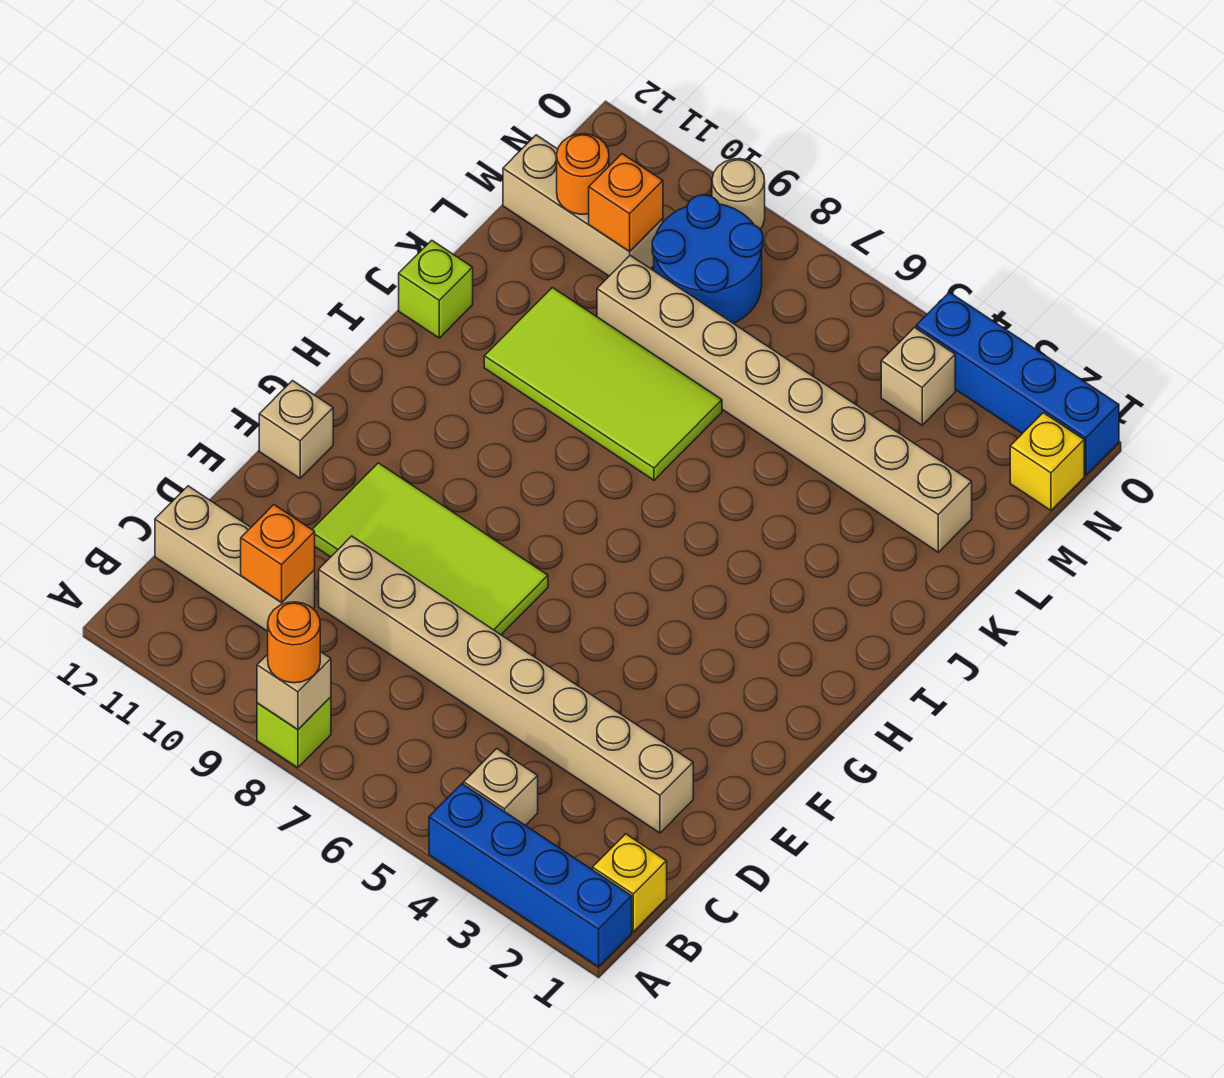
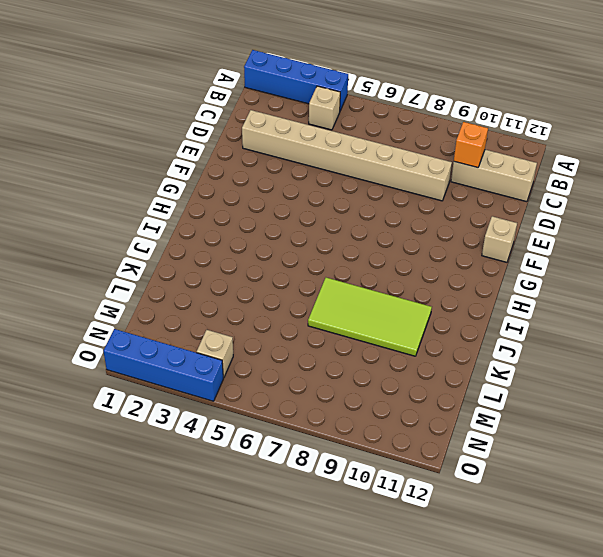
none -> lime 1x1 brick [257,697,331,768]
none -> yellow 1x1 brick [593,834,667,932]
none -> lime 2x4 tile [312,463,548,635]

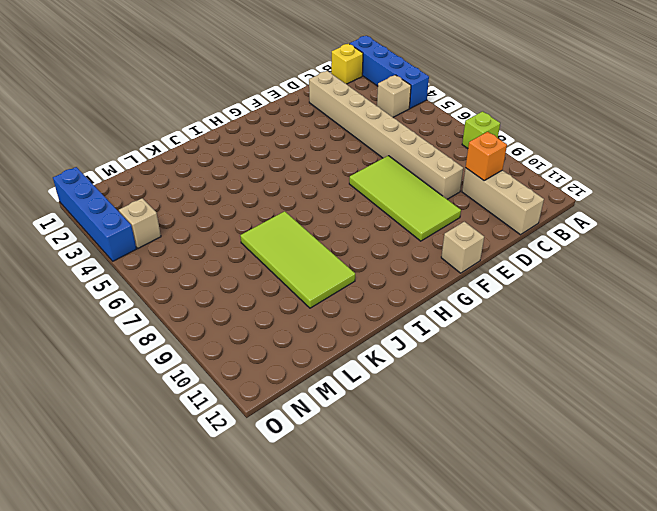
none -> lime 1x1 brick [399,240,473,338]
none -> tan 1x8 brick [597,255,972,552]
none -> blue 2x2 round brick [652,195,763,323]

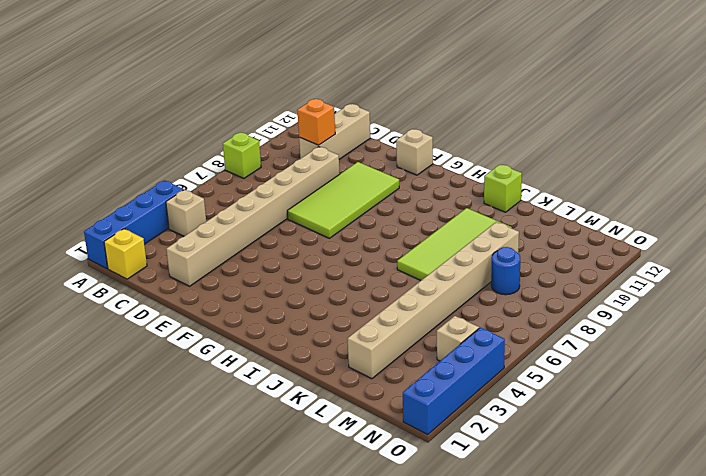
blue 1x1 round brick [491,247,520,295] -> blue 2x2 round brick [652,195,763,323]
none -> tan 1x3 brick [503,135,663,276]
none -> yellow 1x1 brick [1010,413,1084,510]
none -> tan 1x1 round brick [712,159,765,229]

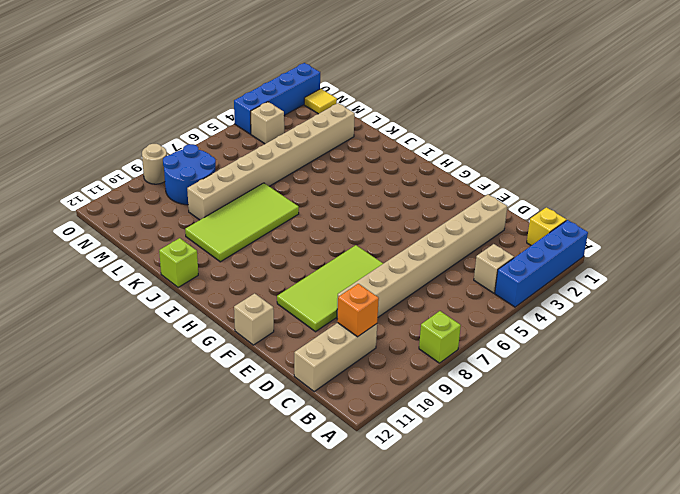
yellow 1x1 tile [304,89,337,114] -> yellow 1x1 brick [1010,413,1084,510]
none -> tan 1x3 brick [503,135,663,276]
none -> tan 1x1 brick [257,652,331,730]
none -> orange 1x1 brick [589,154,663,252]

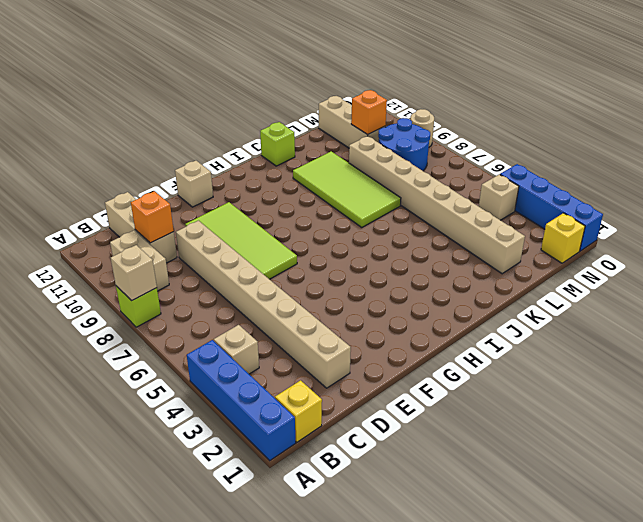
tan 1x2 brick [110,231,169,291] -> none
none -> orange 1x1 round brick [557,134,609,214]
none -> orange 1x1 round brick [268,602,320,683]

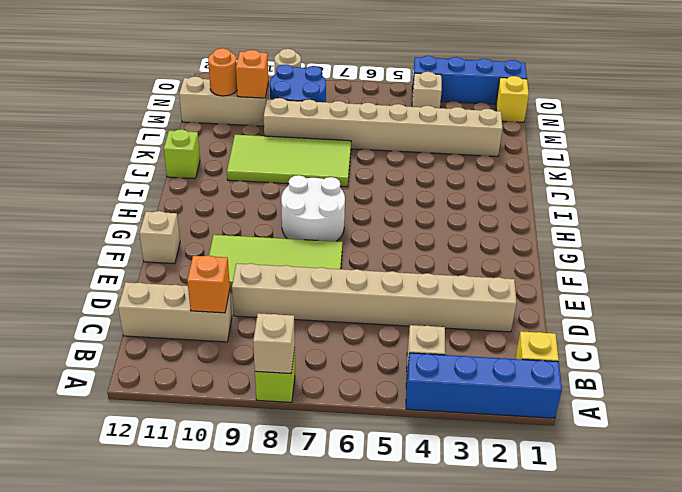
white 2x2 round brick [281,175,345,241] -> none
none -> orange 1x1 round brick [268,602,320,683]

